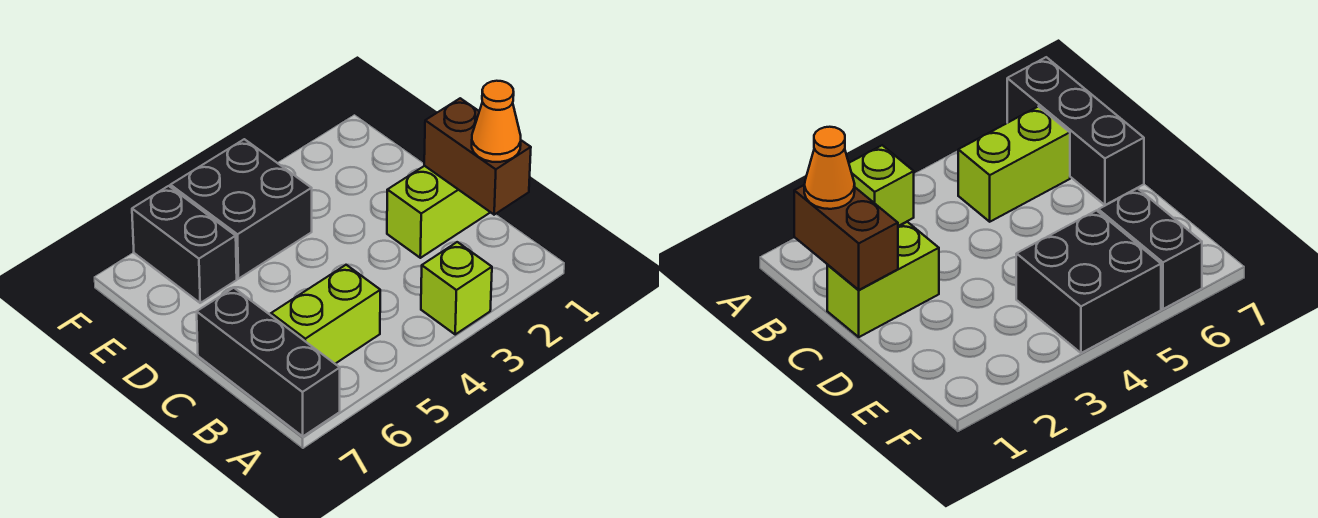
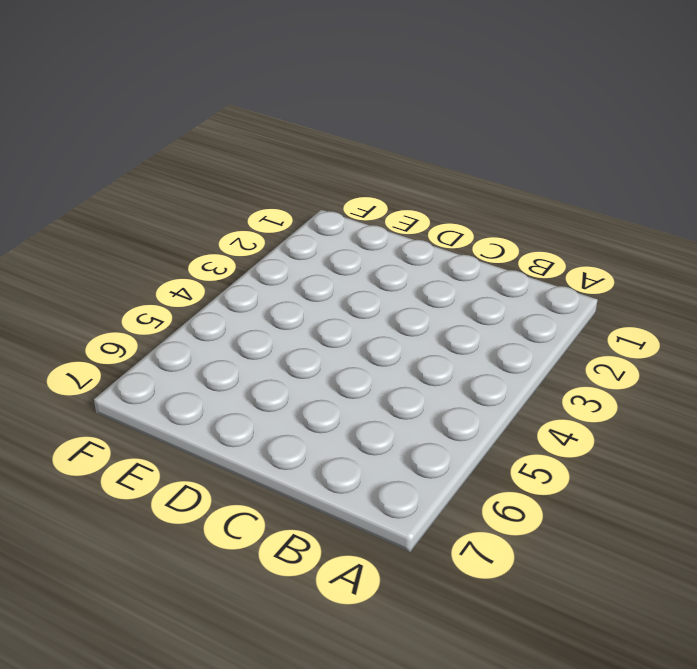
none -> lime 1x1 brick [421,242,492,334]
none -> black 1x3 brick [197,288,340,436]

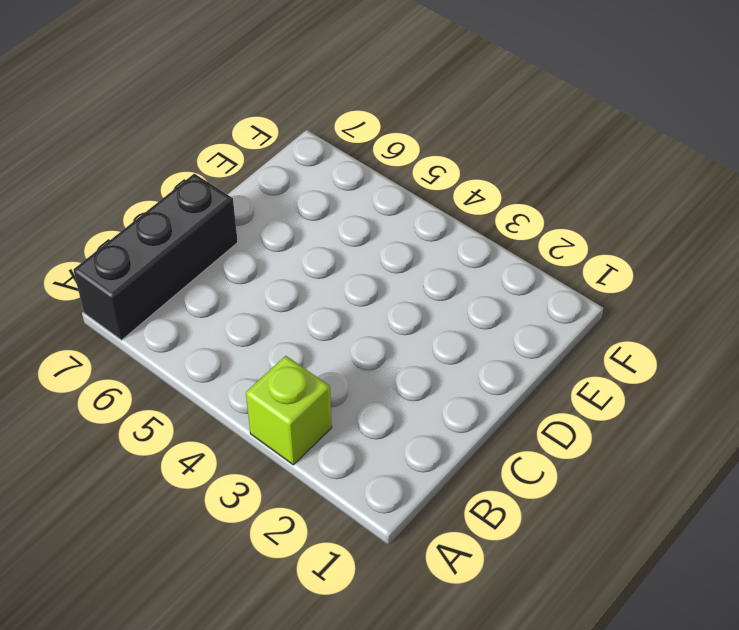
none -> lime 1x2 brick [271,265,380,364]
none -> lime 1x2 brick [387,166,490,258]

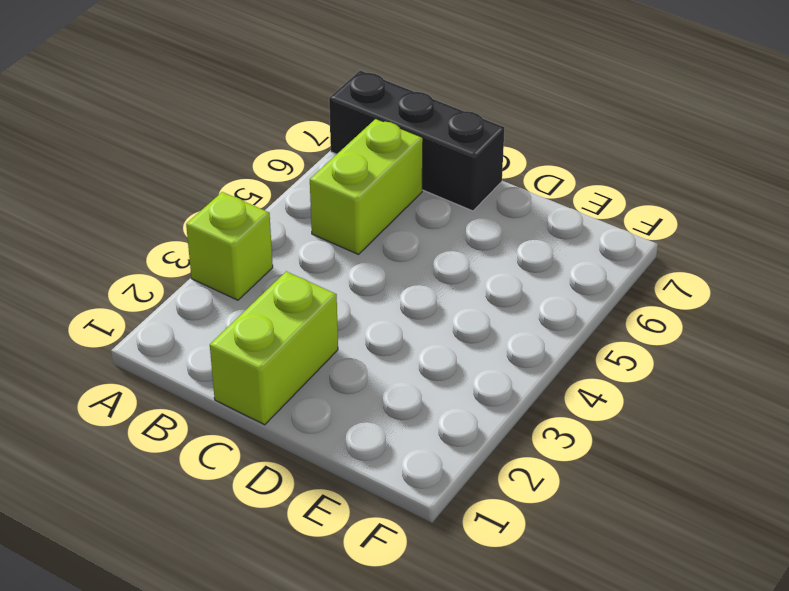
none -> black 2x2 brick [170,139,312,279]
none -> black 1x2 brick [132,186,237,303]

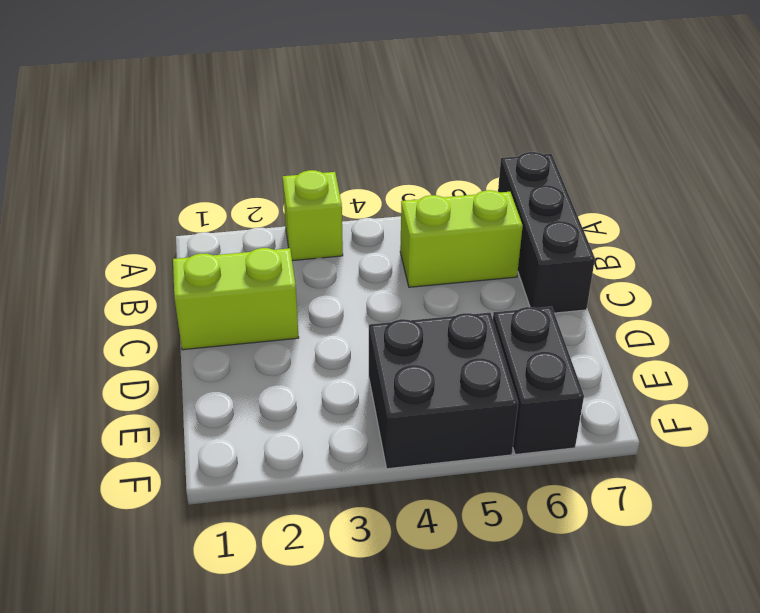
none -> brown 1x2 brick [424,98,531,215]
none -> orange 1x1 cone [472,81,521,162]

